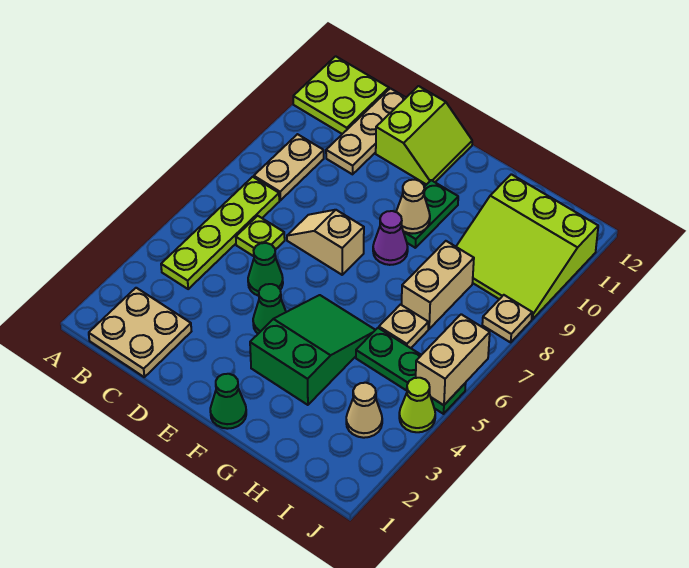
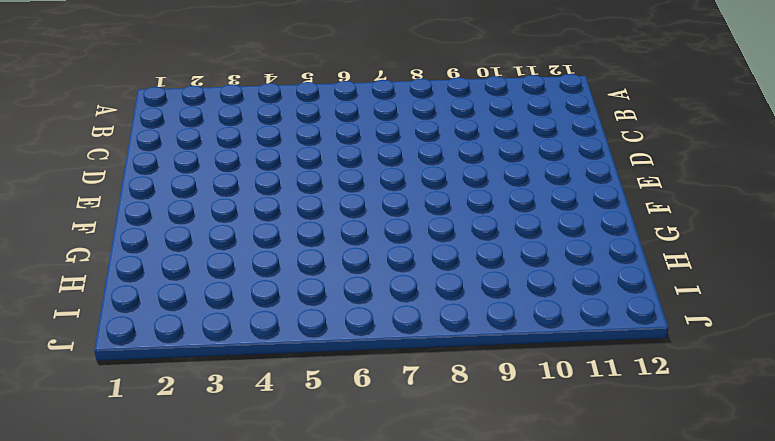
none -> lime 2x2 plate [293,56,389,134]
none -> tan 2x2 plate [89,288,191,377]
none -> lime 1x4 plate [161,177,279,289]

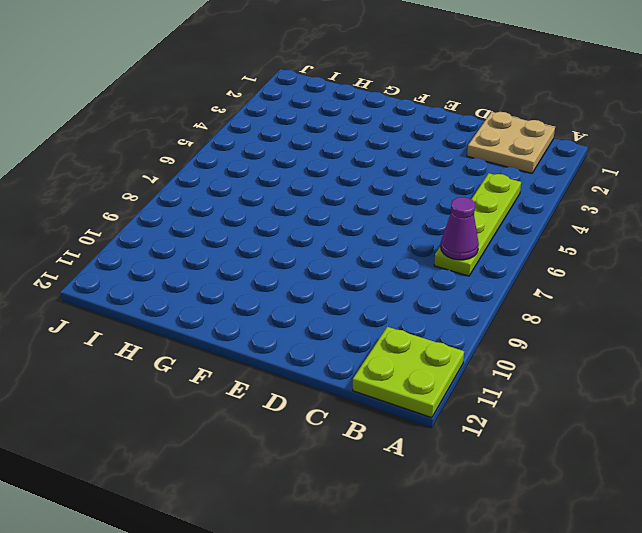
purple 1x1 cone [441,197,479,260] -> purple 1x1 cone moved to [373,211,408,265]
none -> tan 1x2 plate [254,134,324,200]
none -> lime 1x1 plate [236,216,285,256]
none -> tan 1x3 plate [326,88,406,174]

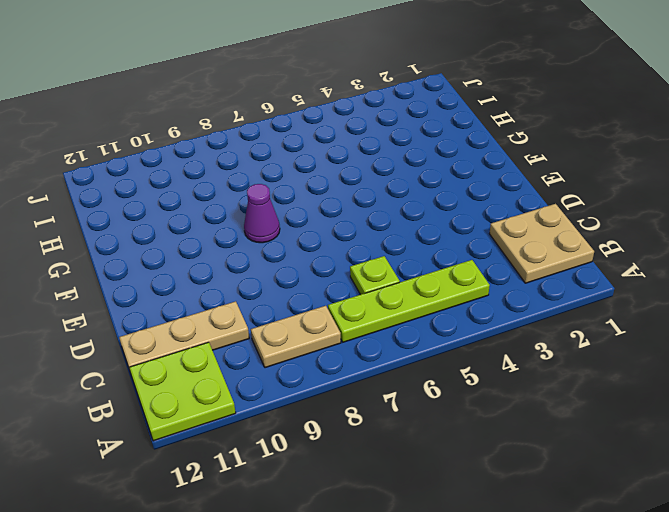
none -> green 1x1 cone [248,243,283,296]
none -> tan 1x2 slope [287,210,364,275]
none -> lime 2x2 slope [376,86,472,185]

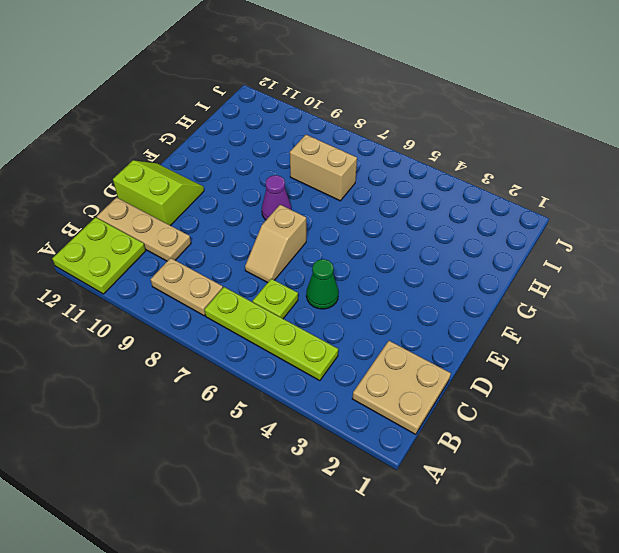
none -> green 1x1 cone [253,284,286,334]
none -> green 1x1 cone [210,374,246,429]
none -> green 2x3 slope [250,295,375,405]

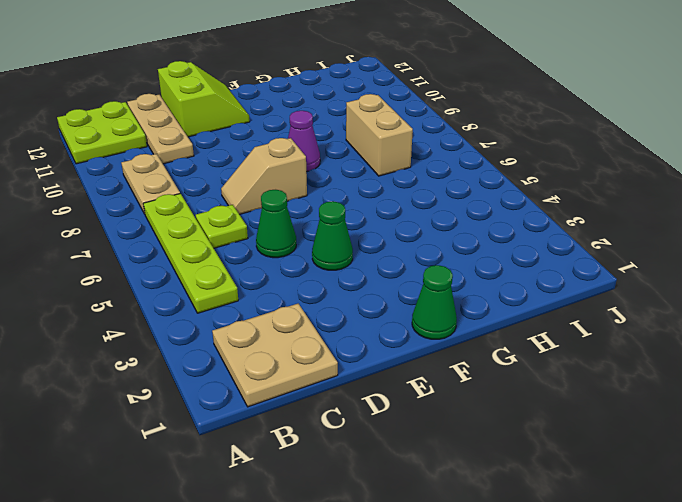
none -> green 2x3 slope [250,295,375,405]
none -> green 1x2 plate [403,180,458,248]
none -> green 1x3 plate [356,328,466,414]

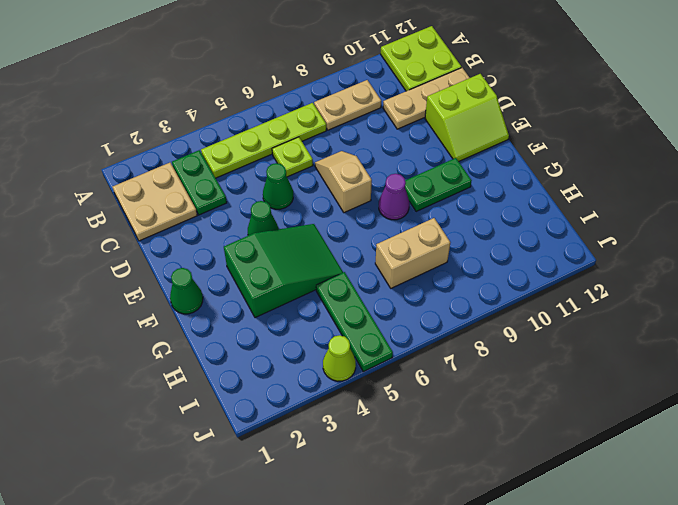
green 1x2 plate [172,150,227,215] -> none
none -> tan 1x1 plate [379,305,428,348]
none -> lime 3x3 slope [456,174,598,319]
none -> tan 1x1 cone [346,383,382,438]

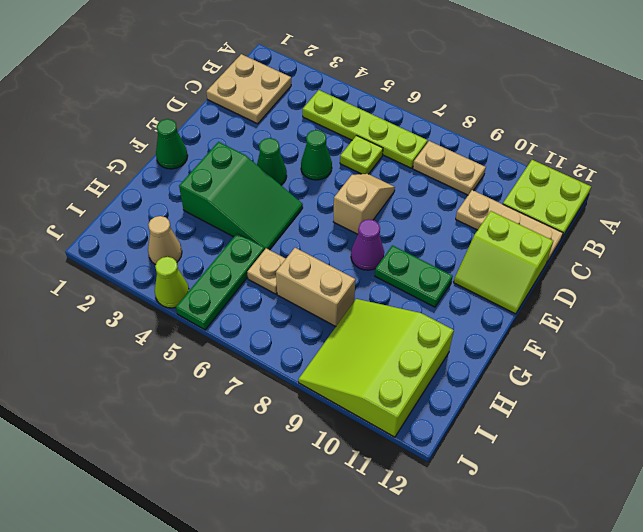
none -> tan 1x1 plate [482,295,532,342]
none -> tan 1x1 cone [396,180,430,234]
none -> tan 1x2 brick [416,314,490,405]

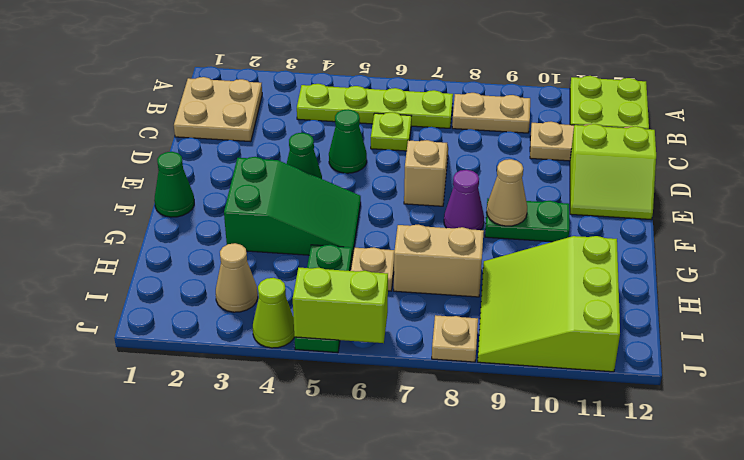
lime 1x2 brick [293,268,388,343] -> tan 1x2 brick [416,314,490,405]

